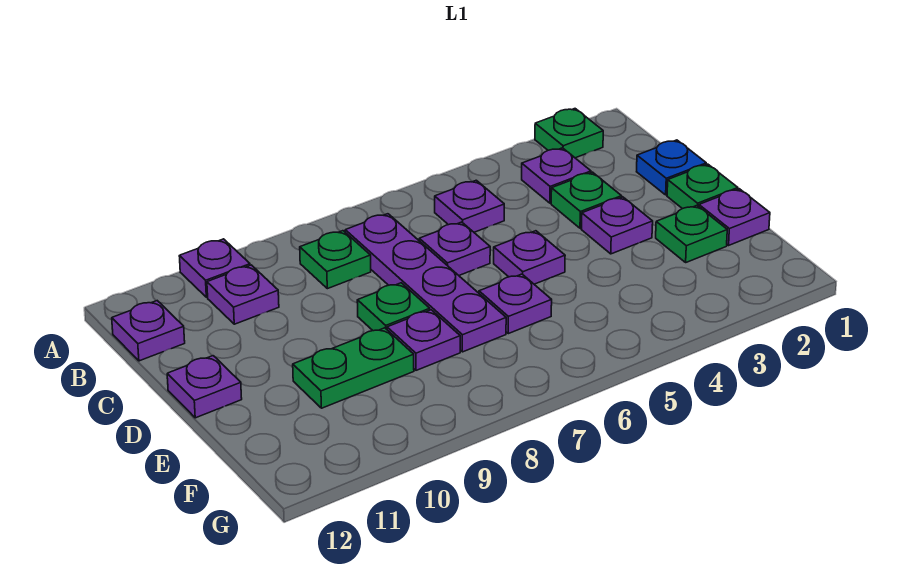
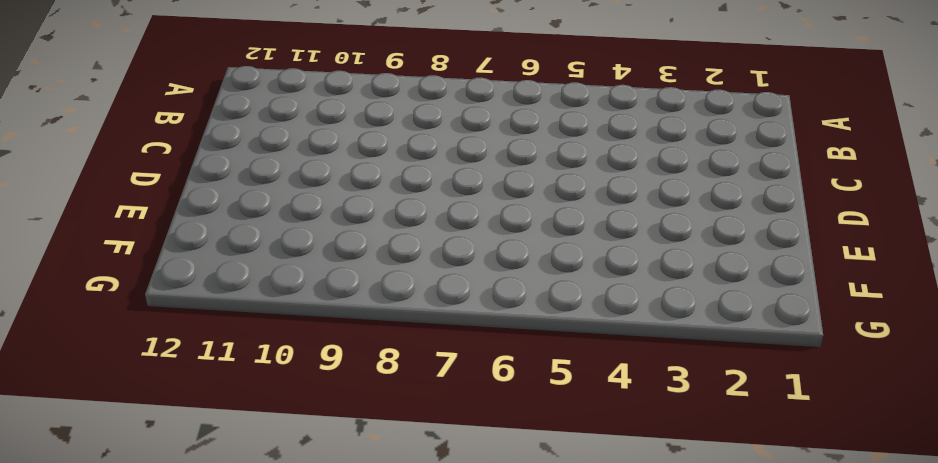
none -> green 1x1 plate [535,109,603,158]
none -> purple 1x1 plate [179,239,250,297]
none -> purple 1x1 plate [522,148,591,203]

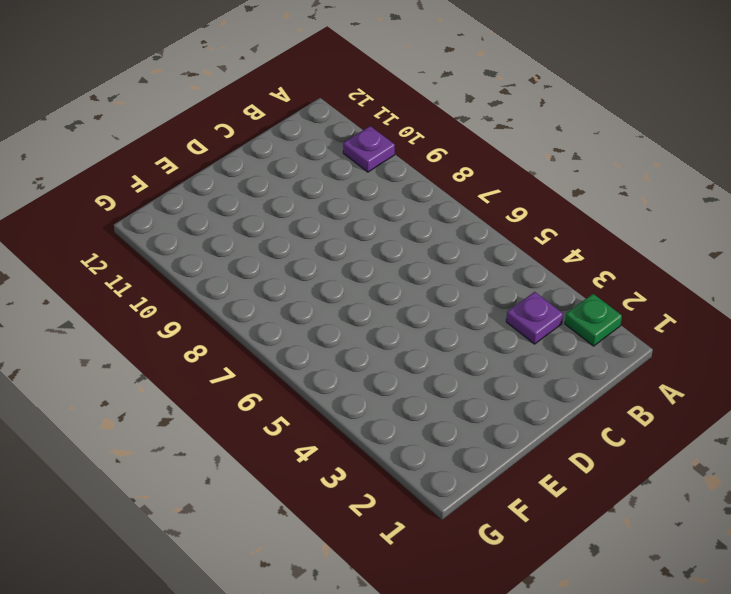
none -> purple 1x1 plate [435,180,504,232]
none -> purple 1x4 plate [345,214,506,352]
none -> green 1x1 plate [300,231,371,289]

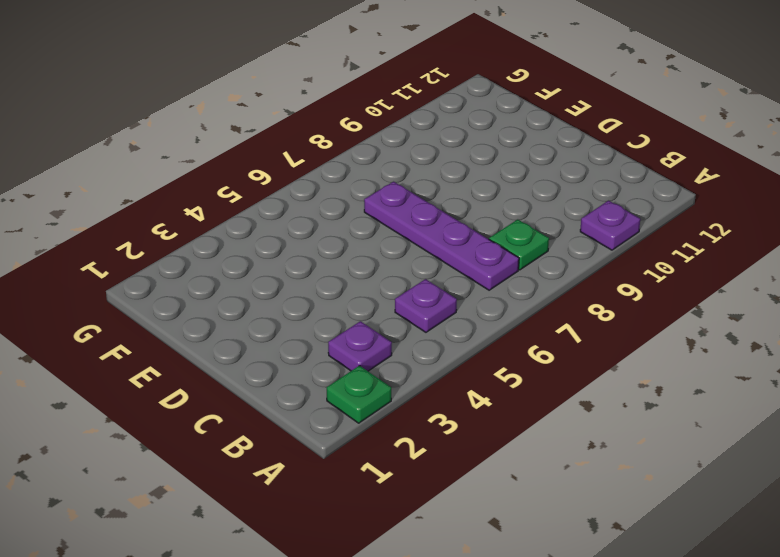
none -> purple 1x1 plate [207,265,279,324]
none -> purple 1x1 plate [112,301,185,361]
none -> blue 1x1 plate [637,140,706,195]

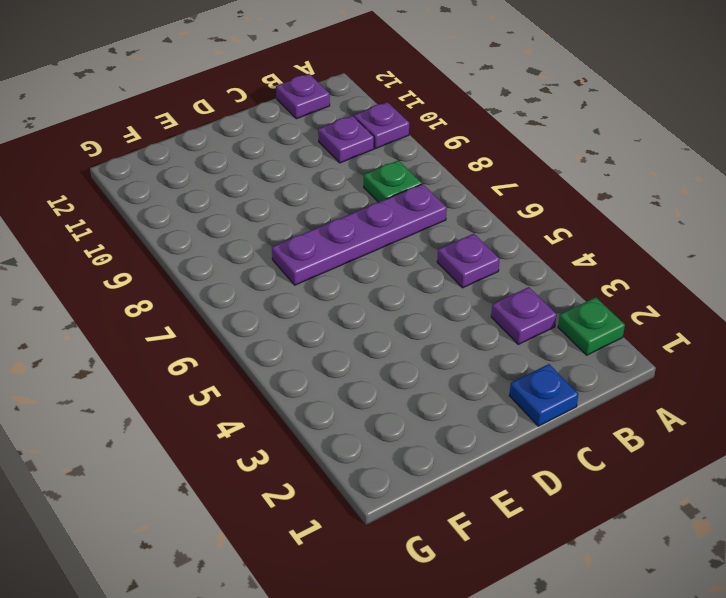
none -> green 1x1 plate [551,172,622,228]
none -> purple 1x1 plate [419,222,490,275]
none -> green 1x1 plate [667,164,738,209]

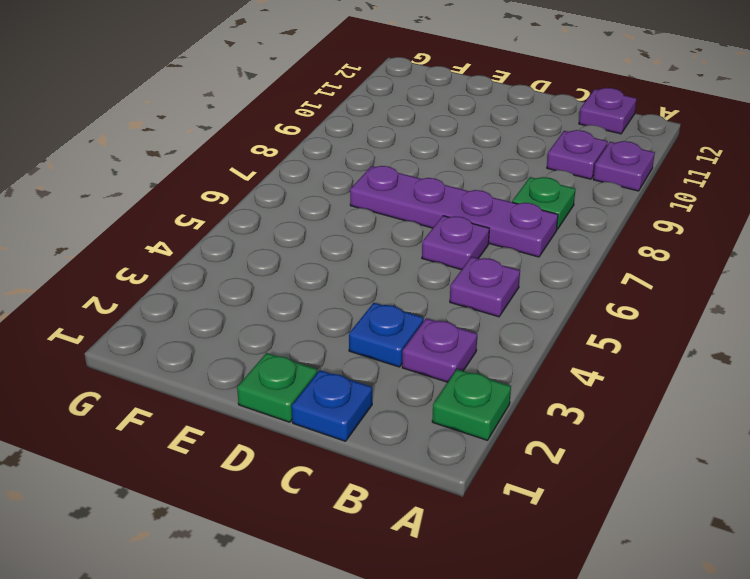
blue 1x1 plate [349,303,423,367] -> green 1x1 plate [551,172,622,228]
none -> purple 1x1 plate [581,197,653,254]
none -> purple 1x1 plate [494,231,565,284]
none -> green 1x1 plate [357,283,430,331]

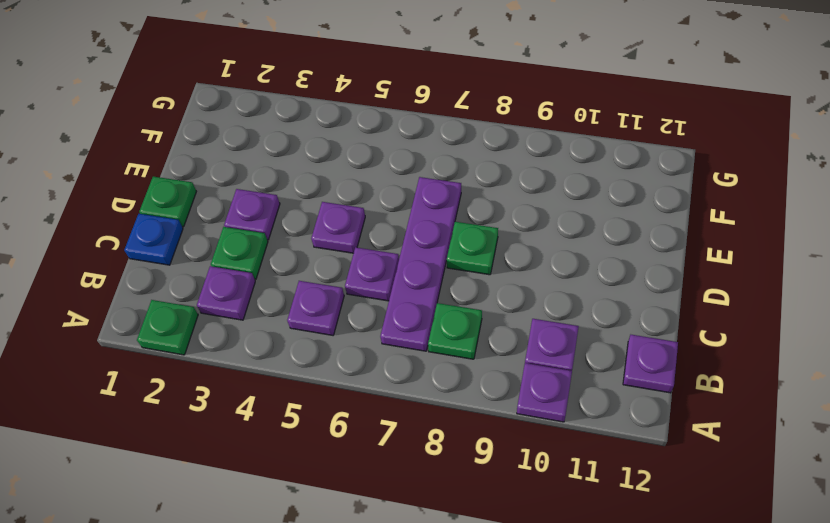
none -> purple 1x1 plate [167,356,242,418]
none -> purple 1x1 plate [699,189,770,245]
none -> green 1x1 plate [656,206,727,262]

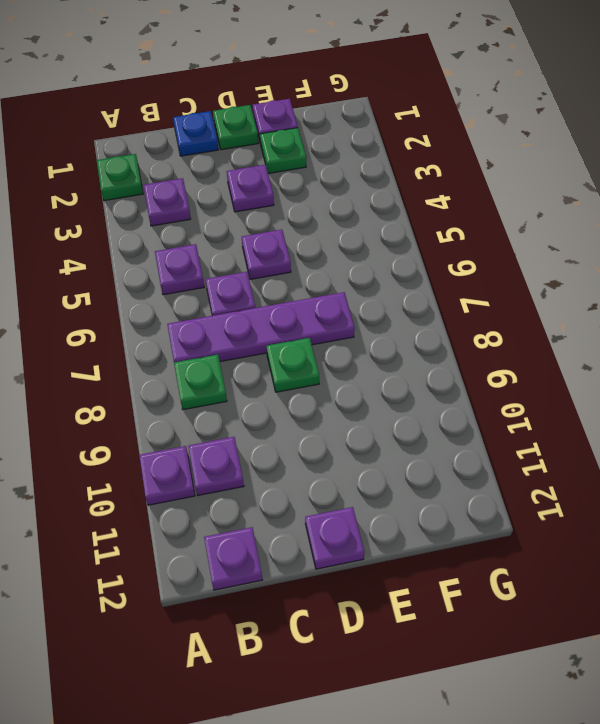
none -> green 1x1 plate [551,172,622,228]
none -> purple 1x1 plate [479,274,552,334]
none -> purple 1x1 plate [387,310,460,370]

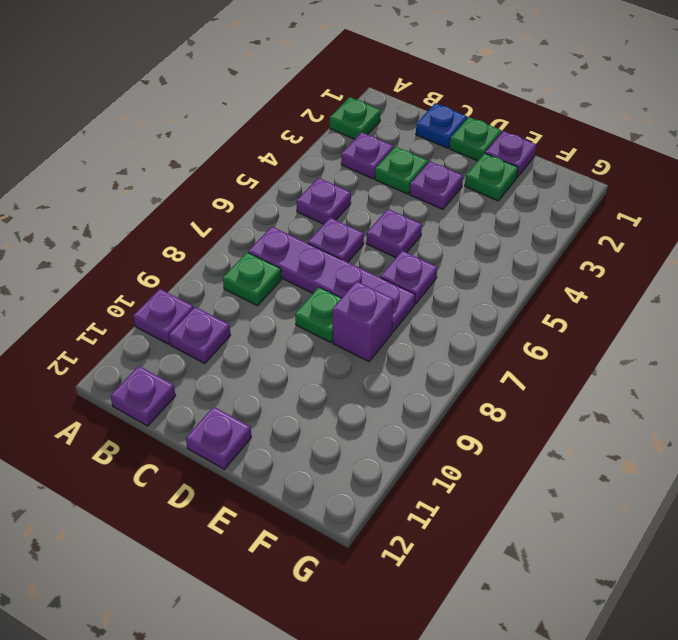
purple 1x1 brick [333,281,394,361] -> purple 1x1 plate [387,310,460,370]
none -> green 1x2 plate [293,328,414,408]

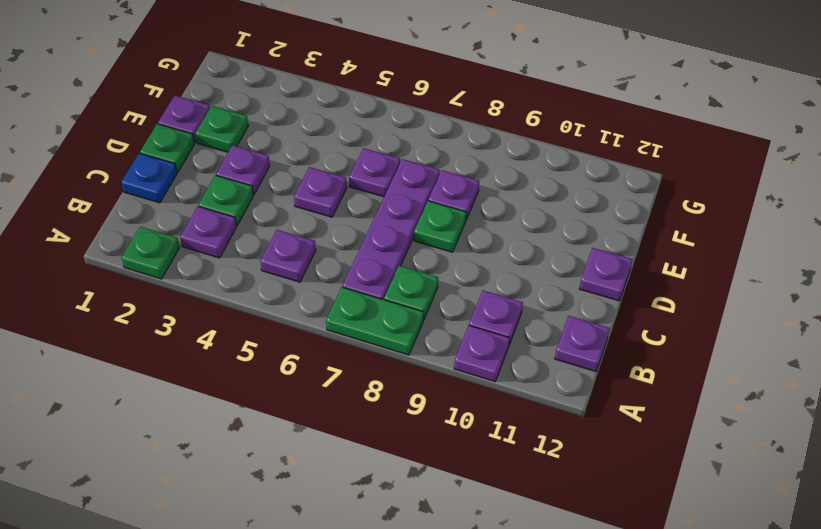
green 1x2 plate [326,287,424,355] -> green 1x2 plate moved to [293,328,414,408]
none -> purple 1x1 plate [419,222,490,275]

